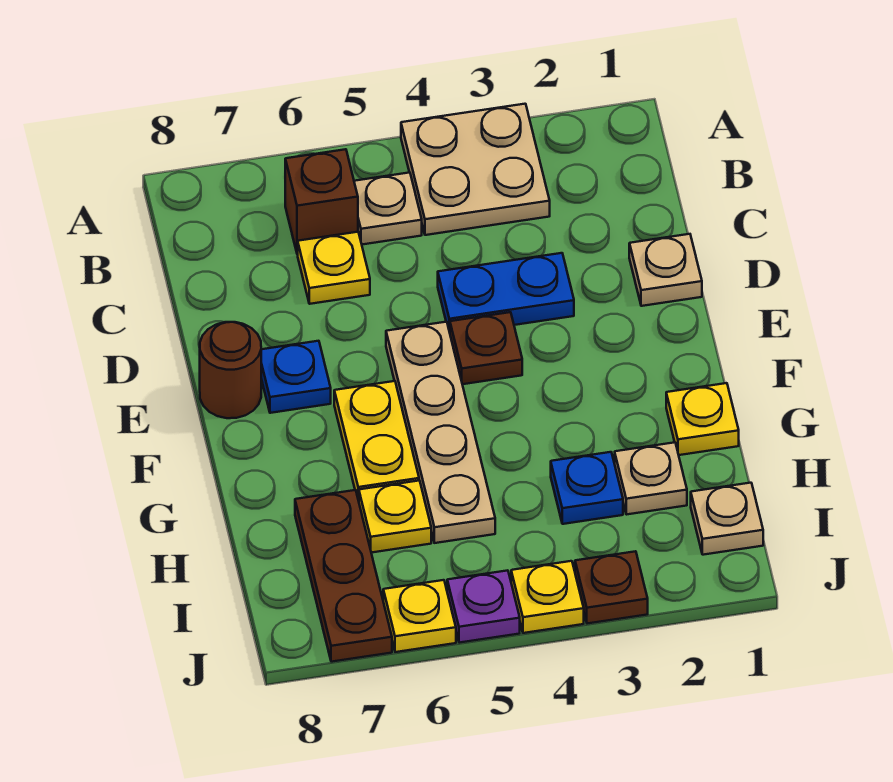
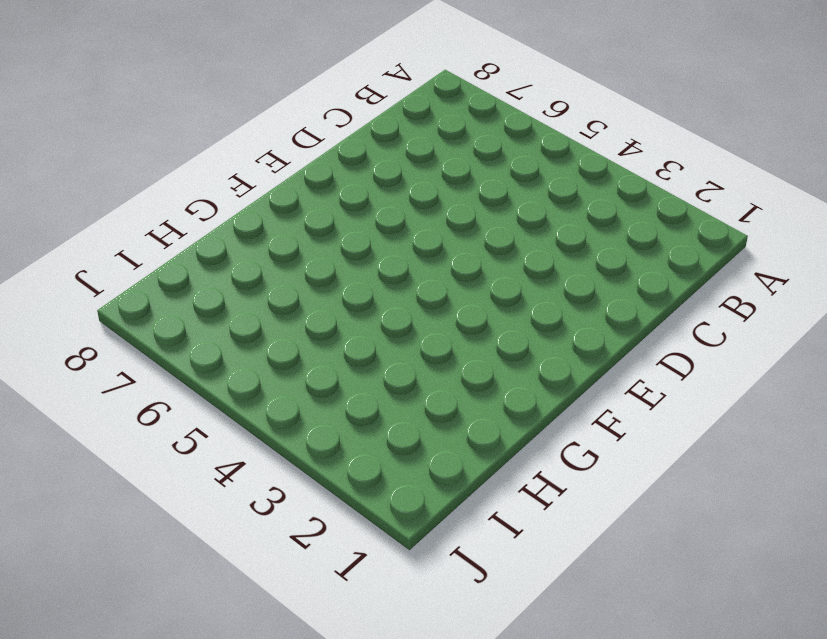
none -> tan 2x2 plate [401,104,550,235]
none -> tan 1x1 plate [354,172,422,244]
none -> brown 1x1 brick [285,149,358,254]

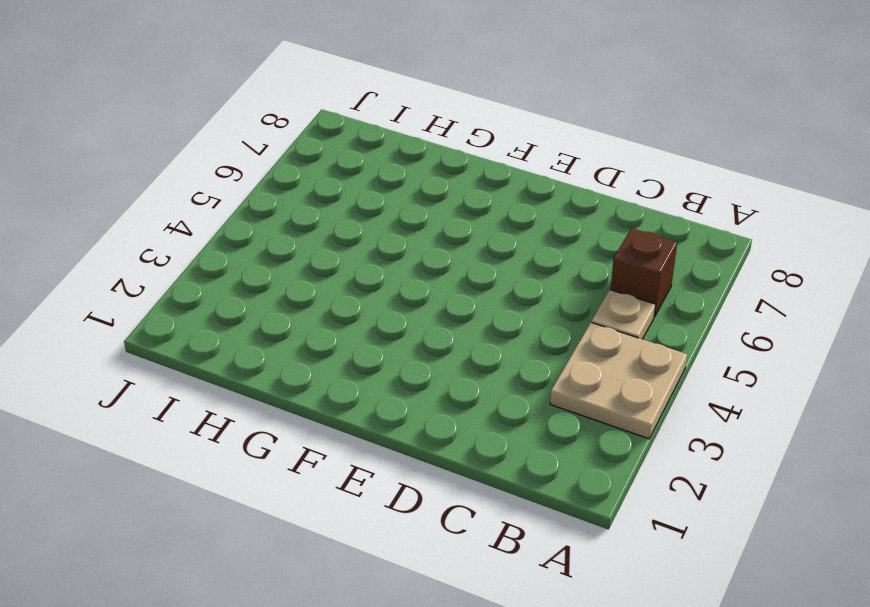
none -> yellow 1x1 plate [298,232,370,304]
none -> tan 1x1 plate [629,234,702,306]
none -> blue 1x2 plate [438,253,574,332]

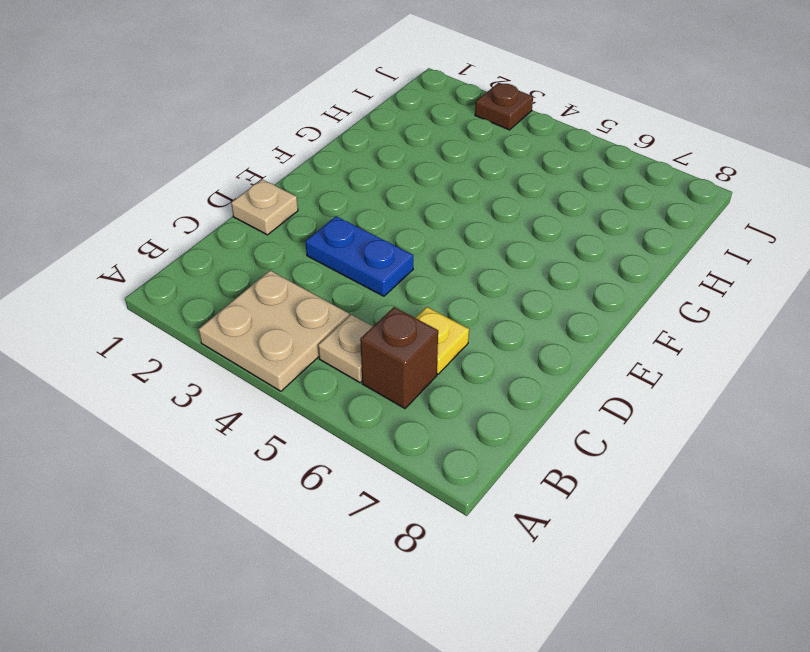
none -> brown 1x1 plate [450,312,522,384]
none -> tan 1x4 plate [386,322,495,543]
none -> blue 1x1 plate [261,341,331,413]

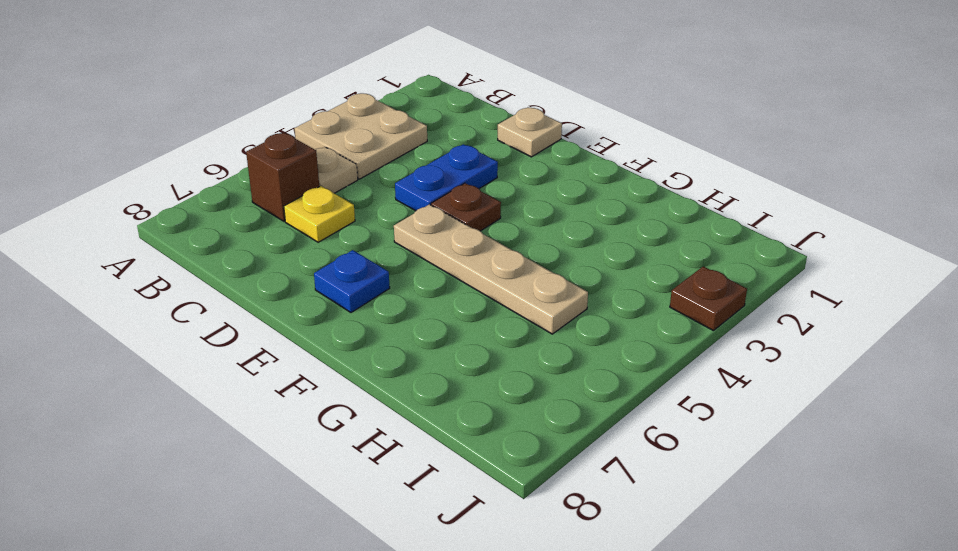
none -> brown 1x1 round brick [200,322,261,418]
none -> yellow 1x2 plate [334,381,419,501]
none -> yellow 1x1 plate [666,383,739,455]

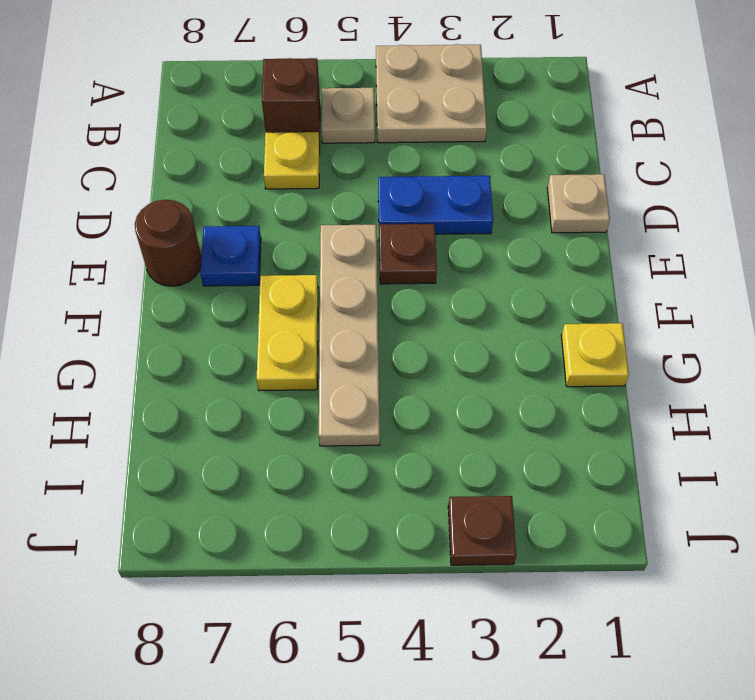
none -> tan 1x1 plate [615,442,687,515]
none -> blue 1x1 plate [551,452,623,524]
none -> yellow 1x1 plate [359,481,431,553]

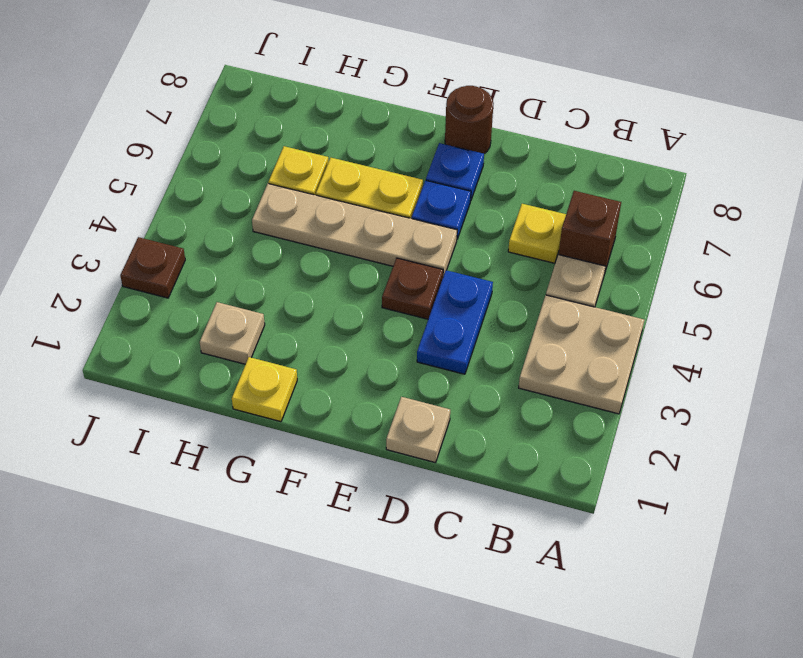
blue 1x1 plate [412,180,471,239] -> blue 1x1 plate moved to [551,452,623,524]
none -> brown 1x3 plate [295,490,392,662]
none -> tan 1x1 plate [691,483,763,555]
none -> yellow 1x1 plate [511,561,584,633]

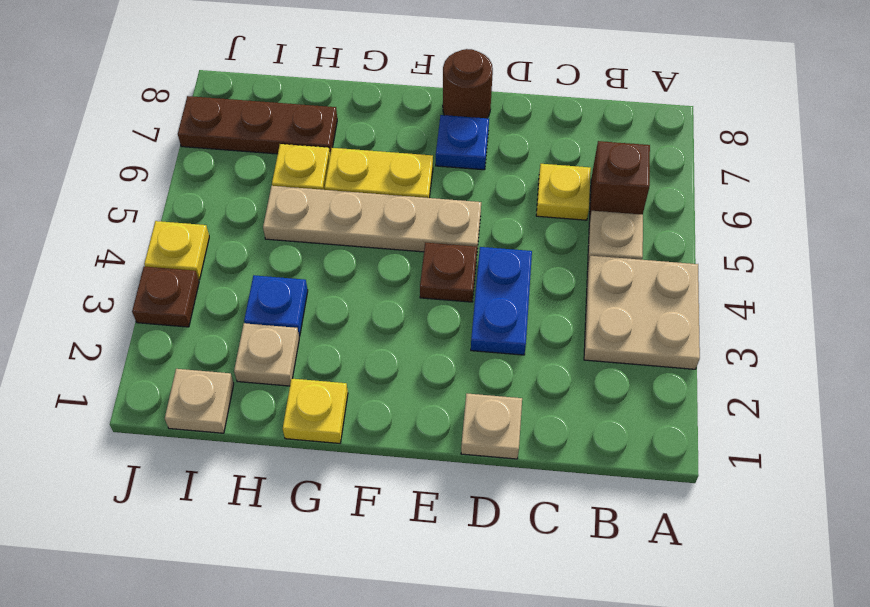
none -> purple 1x1 plate [447,570,520,643]
none -> yellow 1x1 plate [383,580,456,652]

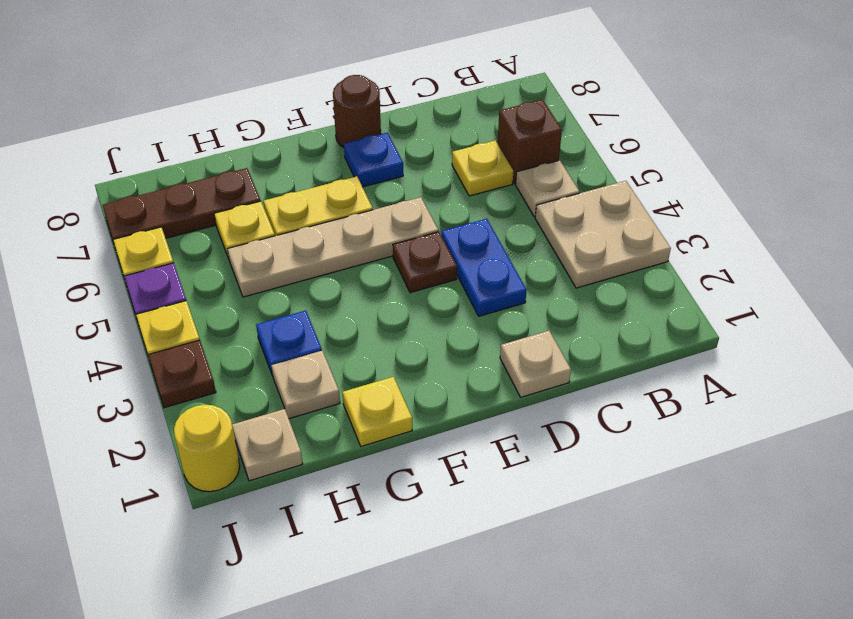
yellow 1x1 round brick [174,404,240,492] -> none

